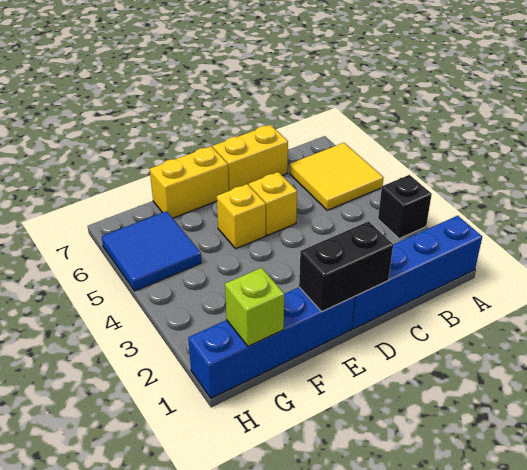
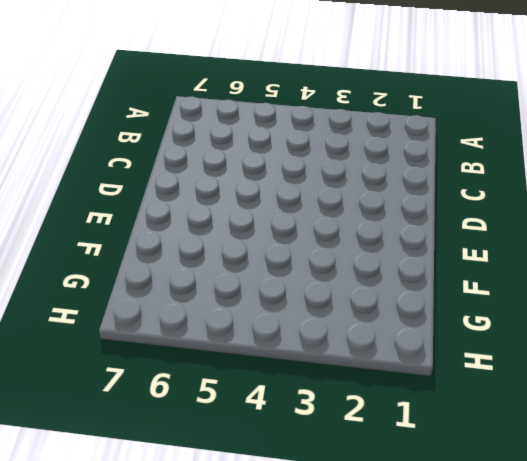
none -> blue 1x4 brick [352,216,482,329]
none -> black 1x1 brick [378,175,432,239]

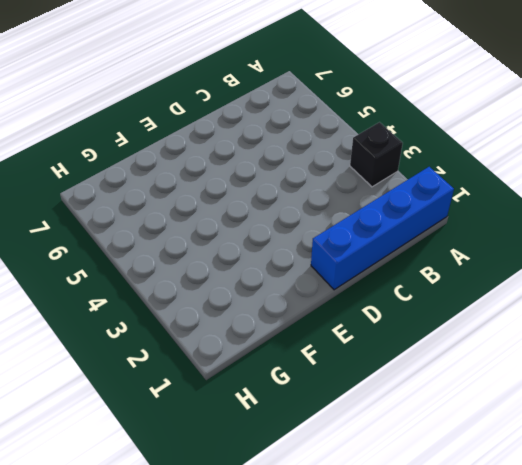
none -> yellow 2x2 tile [290,143,384,210]
none -> yellow 1x2 brick [213,125,288,191]

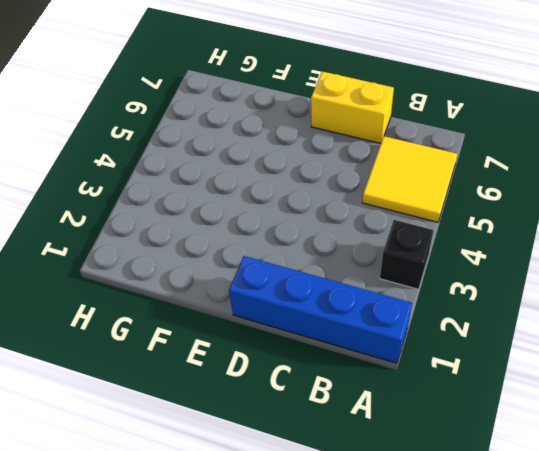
none -> yellow 1x1 brick [249,172,297,236]
none -> blue 1x4 brick [188,287,355,398]

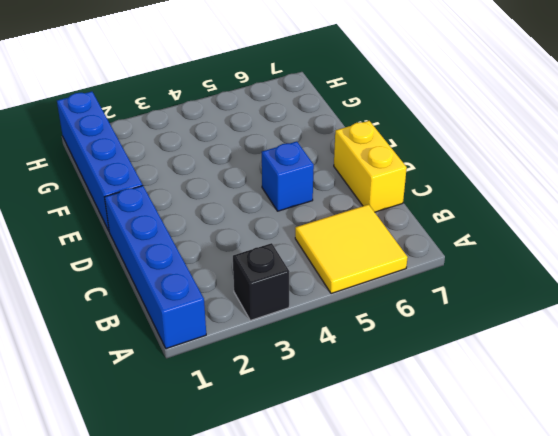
blue 1x1 brick [262,141,314,211] -> yellow 1x1 brick [249,172,297,236]
none -> yellow 1x1 brick [217,184,266,249]
none -> yellow 1x2 brick [150,146,229,218]

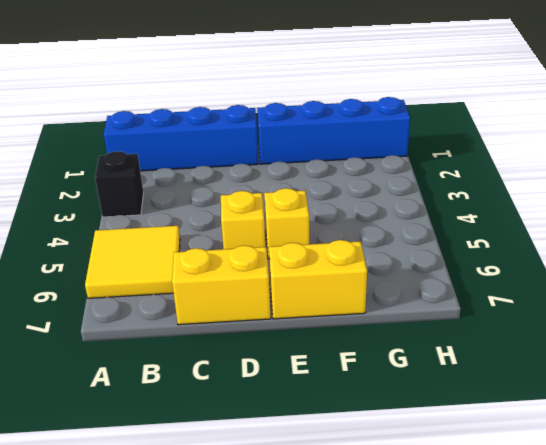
none -> blue 2x2 tile [102,211,201,291]
none -> black 1x2 brick [299,221,393,312]

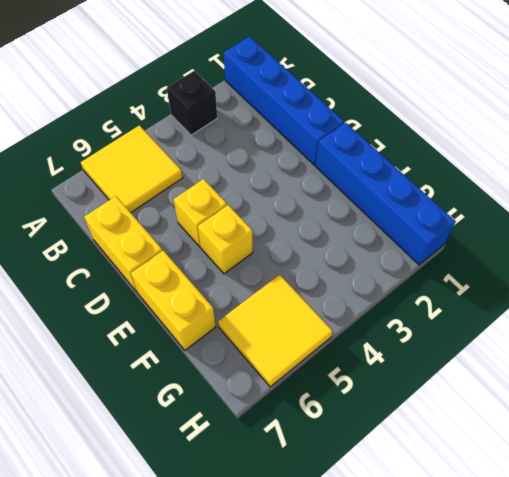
yellow 2x2 tile [218,275,333,387] -> blue 2x2 tile [102,211,201,291]
none -> black 1x2 brick [299,221,393,312]
none -> lime 1x1 brick [225,268,284,346]

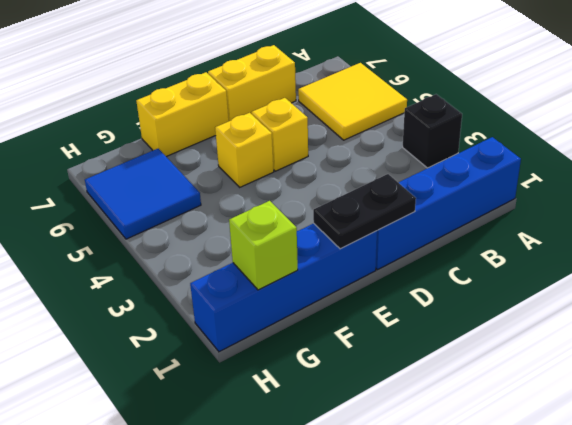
black 1x2 plate [313,174,416,249] -> black 1x2 brick [299,221,393,312]

